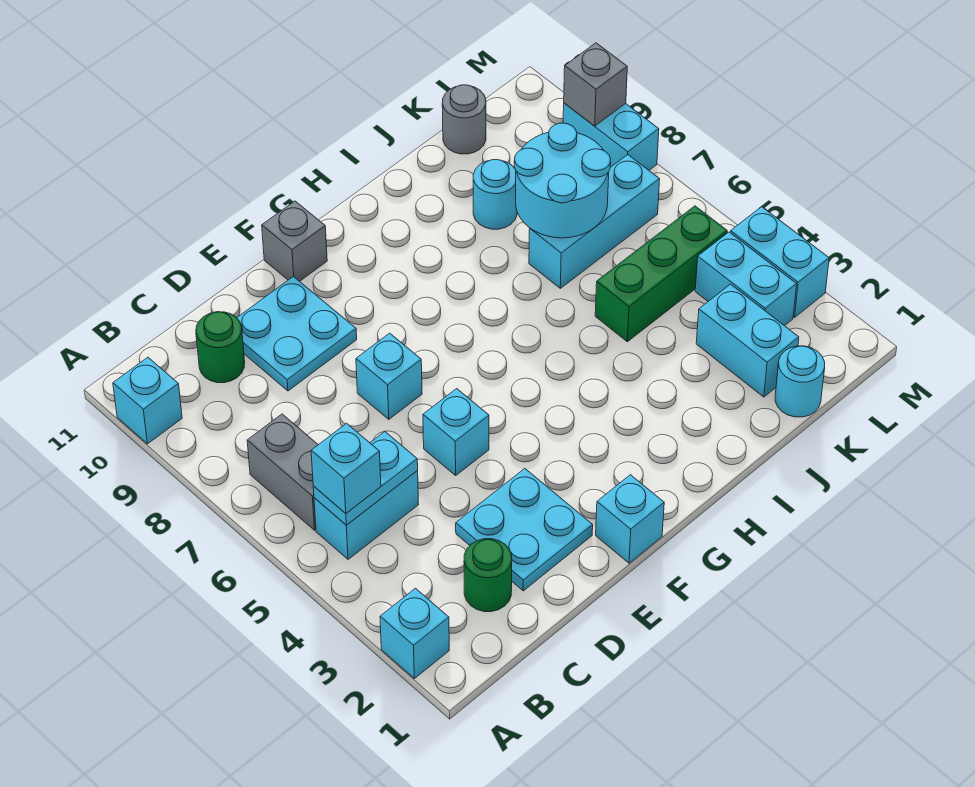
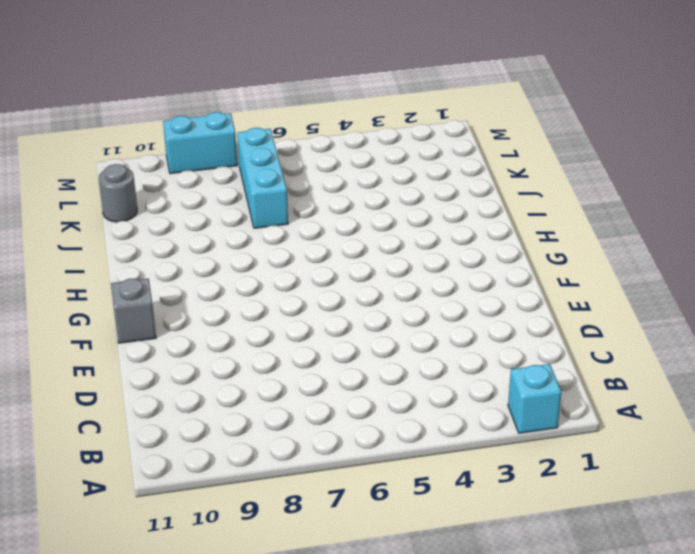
none -> cyan 1x1 brick [113,357,182,444]
none -> cyan 1x2 brick [314,471,419,559]
none -> grey 1x2 brick [247,414,318,530]

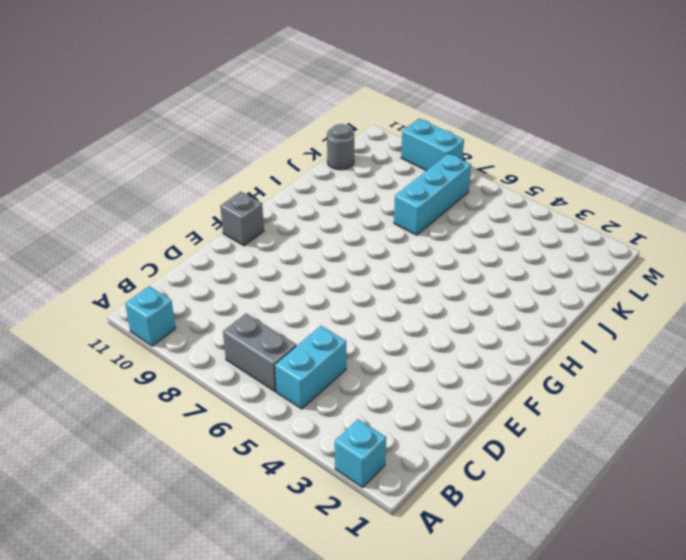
none -> green 1x1 round brick [464,539,512,612]
none -> green 1x1 round brick [196,312,245,383]
none -> cyan 2x2 plate [456,469,593,591]

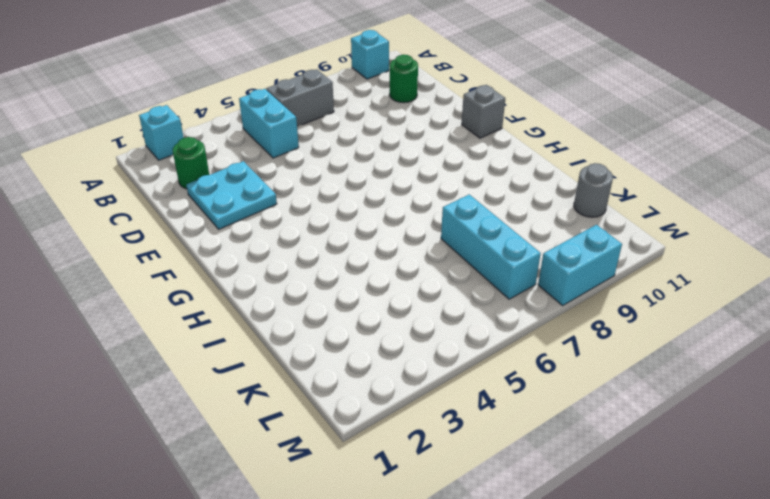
none -> cyan 2x2 plate [237,276,357,391]
none -> cyan 1x1 brick [423,389,489,475]
none -> cyan 1x1 brick [356,333,422,419]

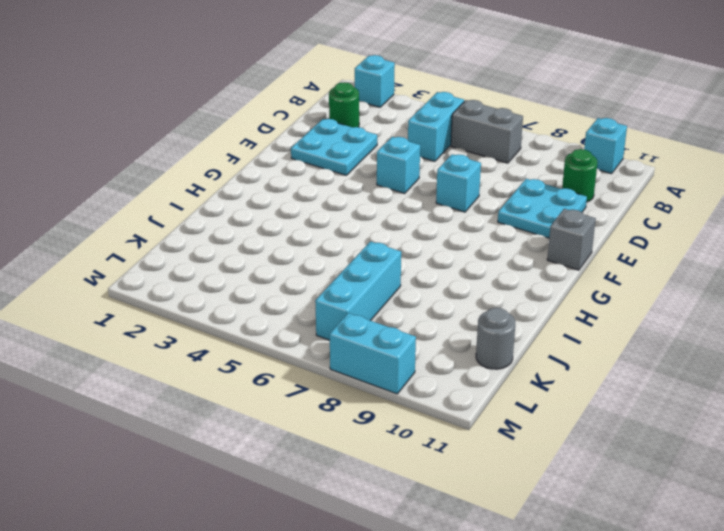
none -> cyan 1x1 brick [596,475,664,563]
none -> green 1x3 brick [595,206,727,342]
none -> cyan 1x1 round brick [473,160,517,229]

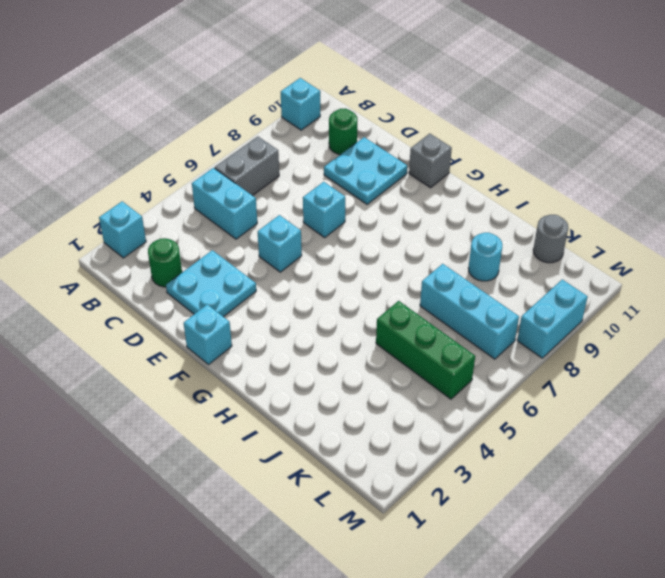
none -> cyan 1x1 round brick [775,346,825,417]
none -> cyan 1x2 brick [696,284,799,397]
none -> cyan 1x2 brick [695,232,797,326]

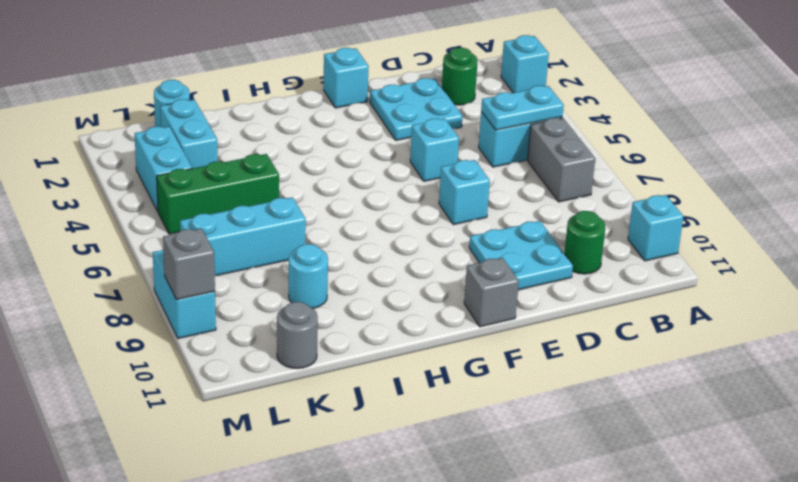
none -> cyan 1x2 brick [730,207,829,317]
none -> cyan 2x2 round brick [514,123,611,238]
none -> cyan 1x1 brick [311,423,381,513]

